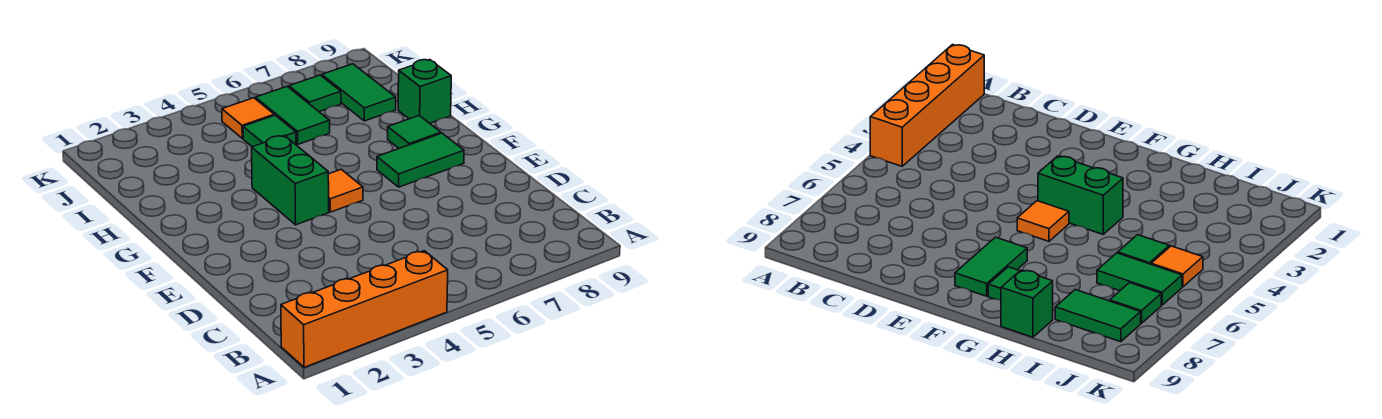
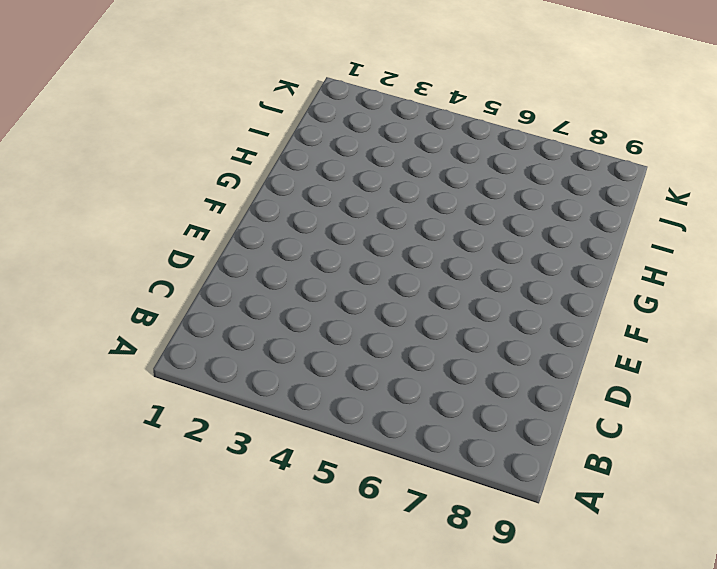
none -> orange 1x4 brick [281,251,448,367]
none -> green 1x2 brick [252,136,329,225]

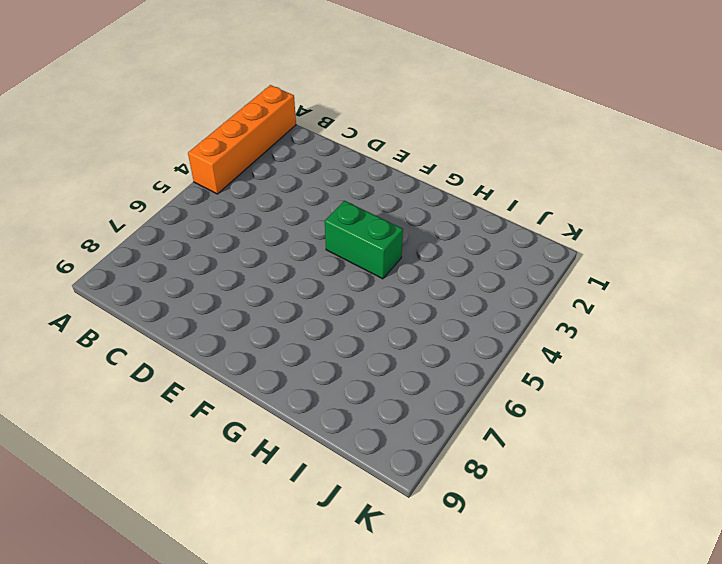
none -> orange 1x1 tile [328,169,363,212]
none -> green 1x2 tile [377,133,464,187]

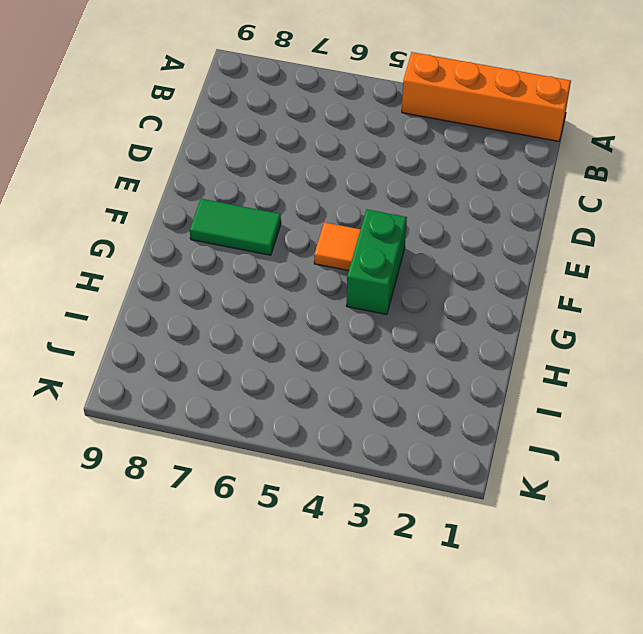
none -> green 1x1 tile [388,115,441,148]
none -> green 1x1 brick [398,60,451,123]

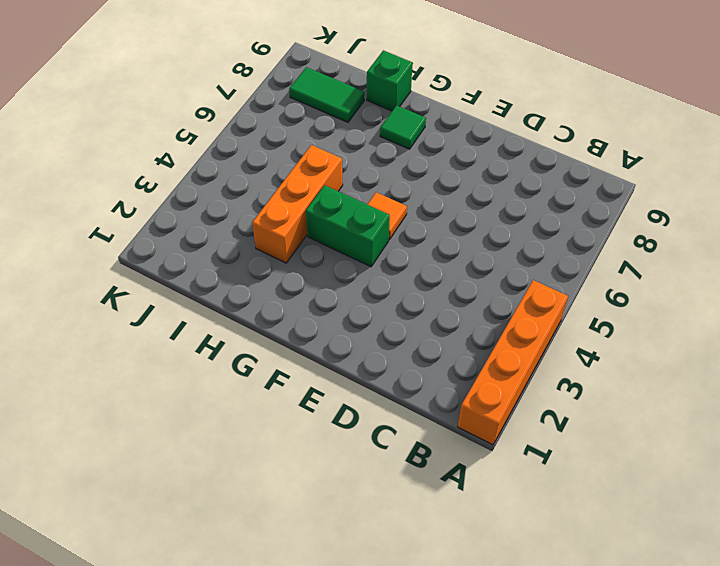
orange 1x3 brick [252,145,343,263] -> none
none -> green 1x2 tile [377,133,464,187]
none -> green 1x1 tile [243,115,296,147]

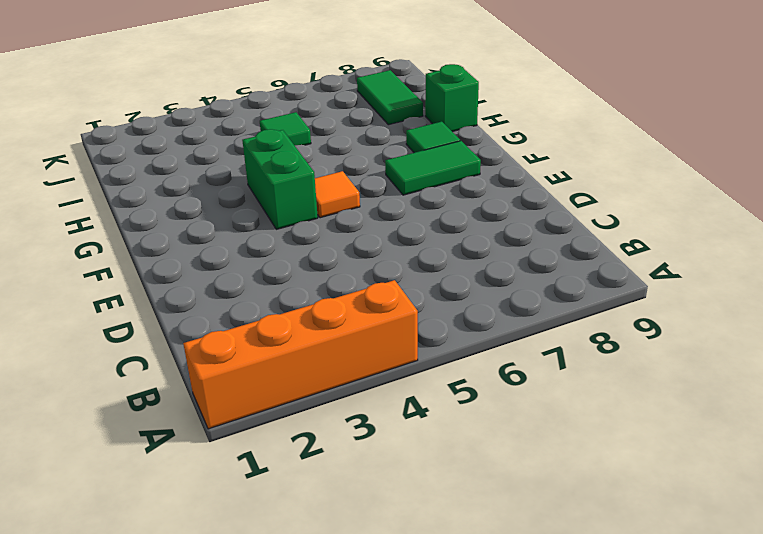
none -> green 1x2 tile [256,86,330,144]
none -> orange 1x1 tile [222,98,274,138]

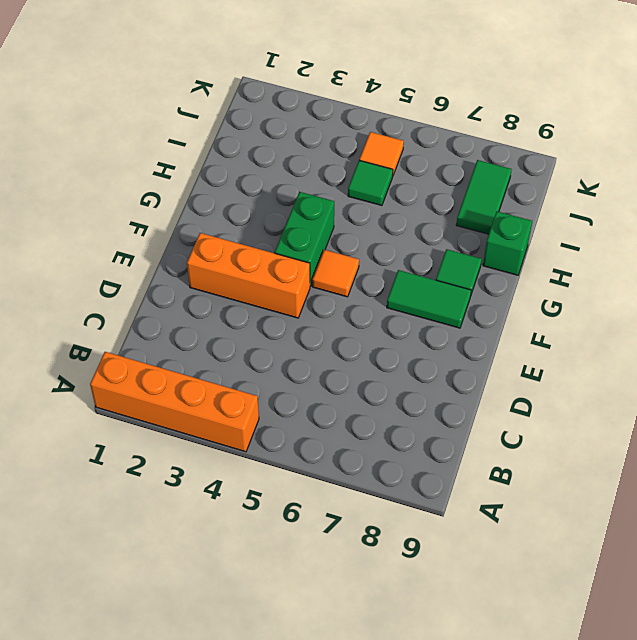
orange 1x3 brick [187,233,310,318] -> none
none -> green 1x2 tile [256,86,330,144]
none -> green 1x1 tile [289,75,341,112]

